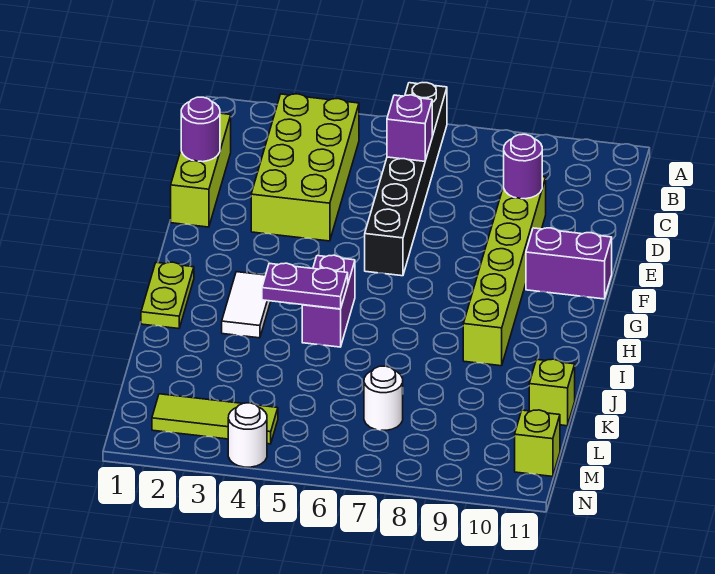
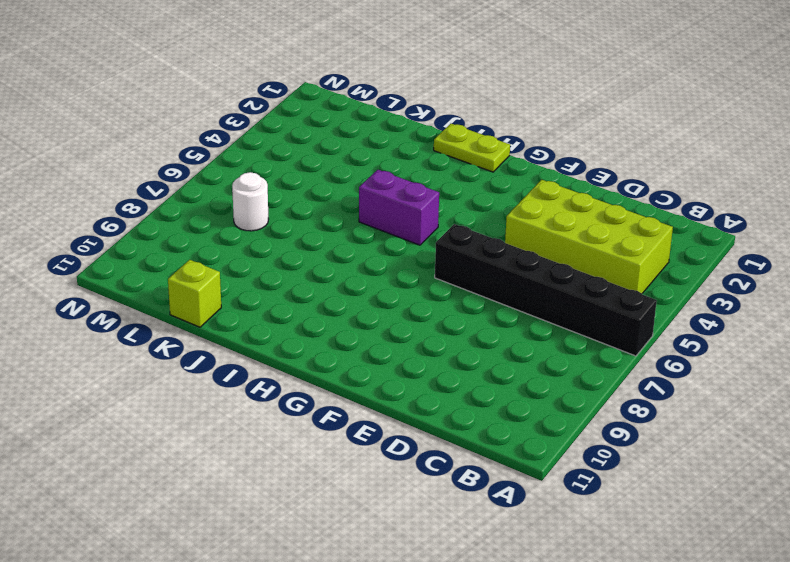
none -> lime 1x3 brick [171,113,231,227]
none -> lime 1x6 brick [463,177,546,366]
none -> purple 1x2 brick [526,228,612,299]

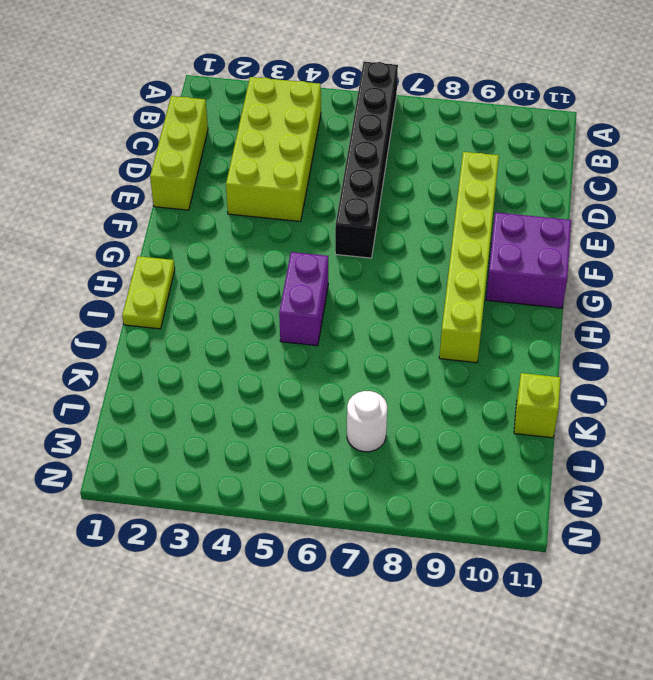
purple 2x2 brick [486,212,571,308] -> purple 1x2 brick [526,228,612,299]
none -> white 1x2 tile [222,272,271,338]
none -> lime 1x3 tile [152,394,278,444]
none -> lime 1x1 brick [515,410,560,477]

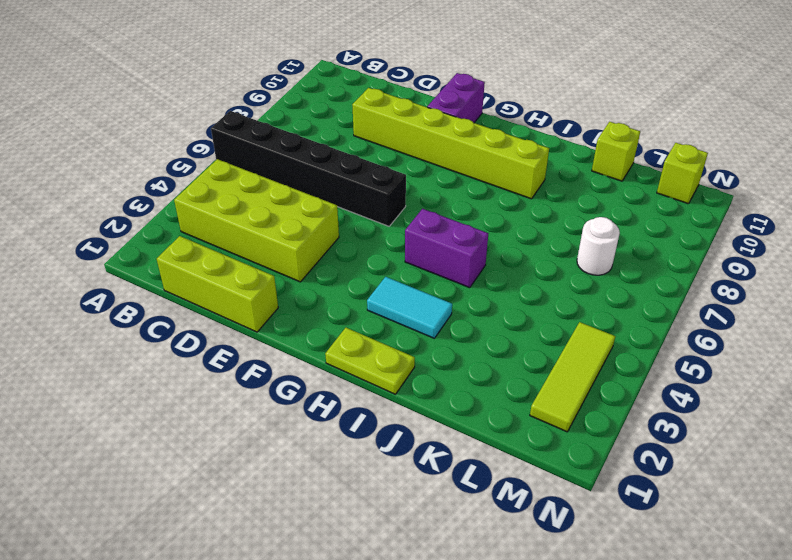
cyan 1x2 tile [367,277,452,338] -> white 1x2 tile [222,272,271,338]
none -> white 1x1 round brick [228,403,267,467]
none -> purple 1x1 brick [387,95,432,161]
none -> purple 1x1 round brick [181,97,220,162]

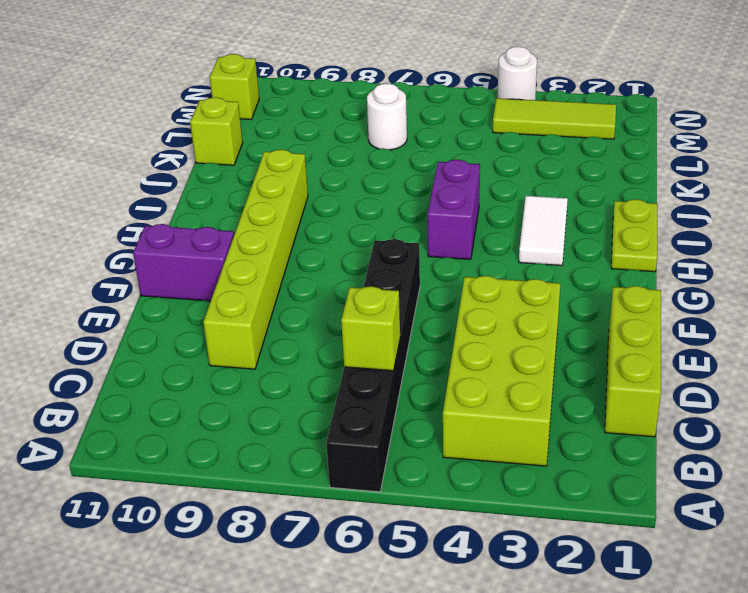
lime 1x1 brick [341,286,400,371] -> purple 1x1 brick [387,95,432,161]
none -> purple 1x1 round brick [181,97,220,162]
none -> purple 1x1 round brick [504,134,542,199]
none -> purple 1x2 plate [262,263,348,309]

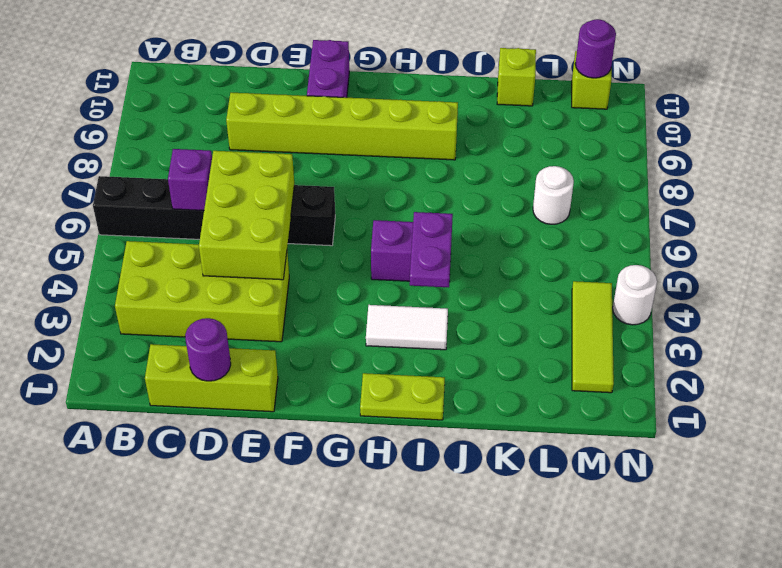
lime 2x3 brick [199,151,294,280] -> none
purple 1x1 round brick [575,19,616,78] -> purple 1x1 round brick moved to [504,134,542,199]

